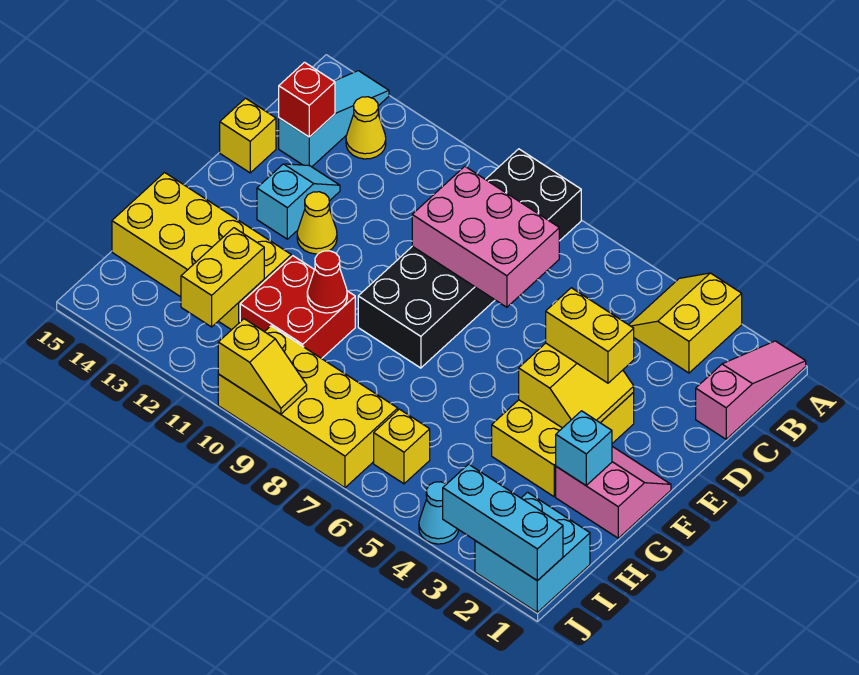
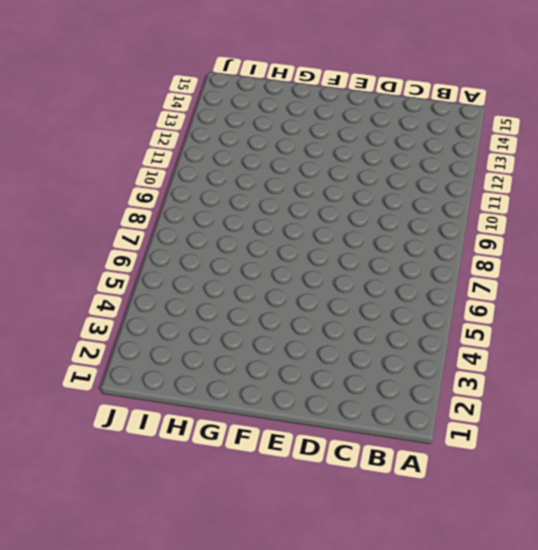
none -> pink 1x3 slope [696,341,806,439]
none -> yellow 2x2 slope [629,273,742,373]
none -> black 2x6 brick [358,149,581,368]

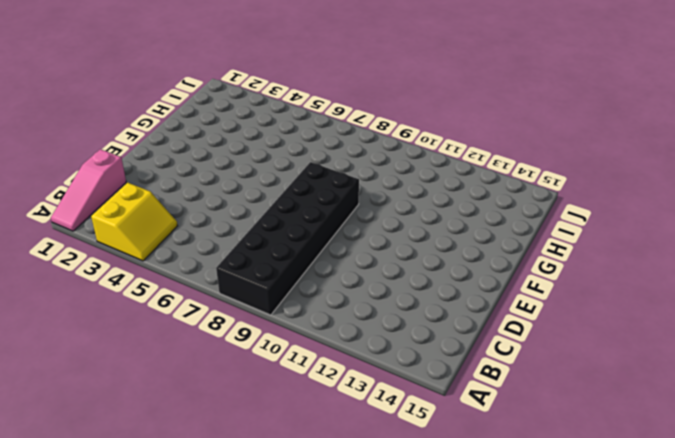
none -> cyan 1x3 slope [279,71,389,167]
none -> yellow 1x1 cone [346,97,386,159]
none -> cyan 1x2 slope [257,164,340,239]

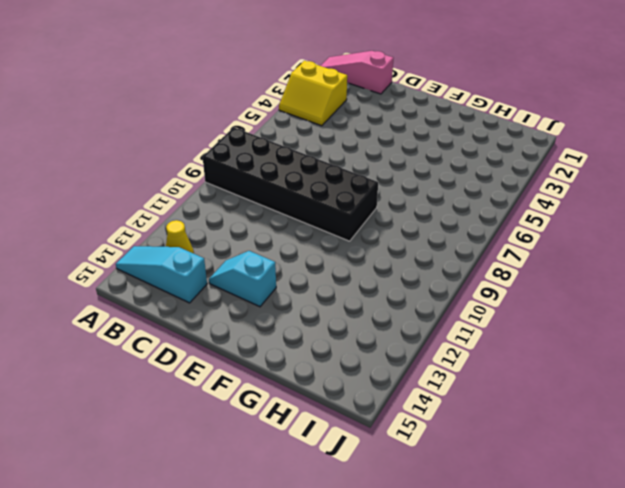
none -> yellow 1x1 brick [220,98,276,173]
none -> yellow 2x3 brick [492,393,634,497]
none -> yellow 1x1 cone [297,192,337,254]

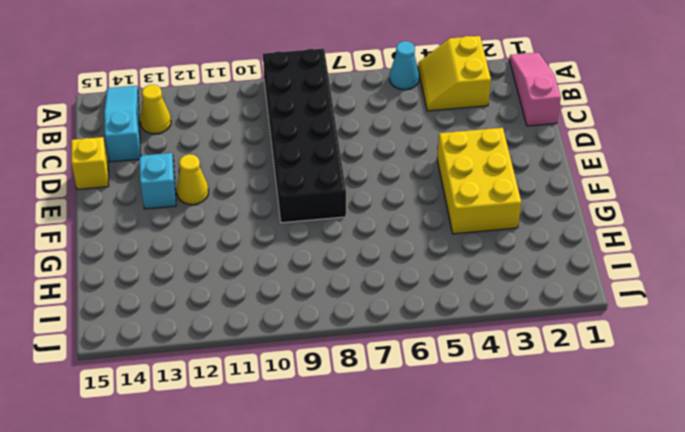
cyan 1x1 cone [390,41,419,90] -> cyan 1x1 cone moved to [419,482,458,544]
none -> pink 2x2 slope [556,446,671,538]
none -> red 2x2 brick [240,256,355,359]
none -> yellow 2x4 brick [112,173,291,330]

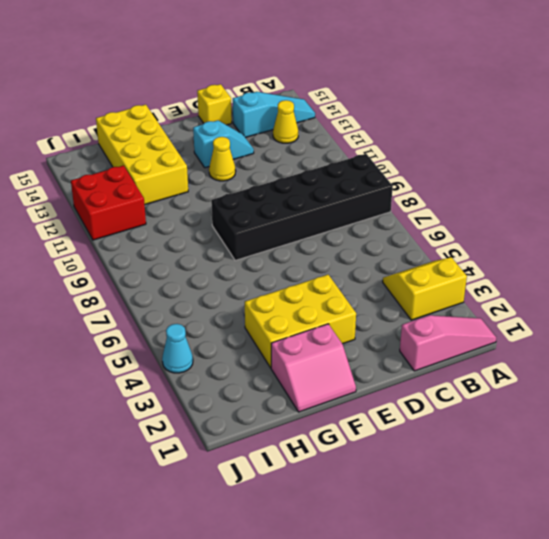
pink 2x2 slope [271,324,356,412] -> pink 2x2 slope turned to [556,446,671,538]
red 2x2 brick [71,166,146,240] -> red 2x2 brick moved to [240,256,355,359]
none -> cyan 2x2 brick [475,492,590,612]
none -> yellow 1x1 brick [374,409,430,484]
none -> yellow 2x4 brick [218,326,398,488]

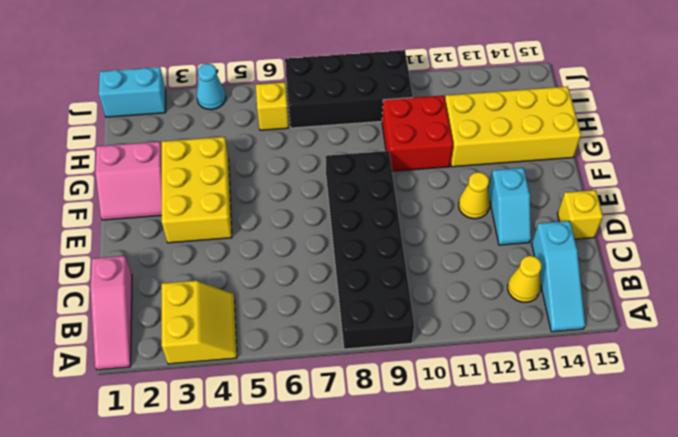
black 2x4 brick [285,50,413,128] -> yellow 2x4 brick [218,326,398,488]
cyan 1x2 brick [99,67,166,117] -> cyan 2x2 brick [475,492,590,612]
none -> pink 2x3 brick [412,166,559,307]
none -> red 1x1 brick [279,62,335,137]
none -> yellow 2x2 slope [519,343,634,428]

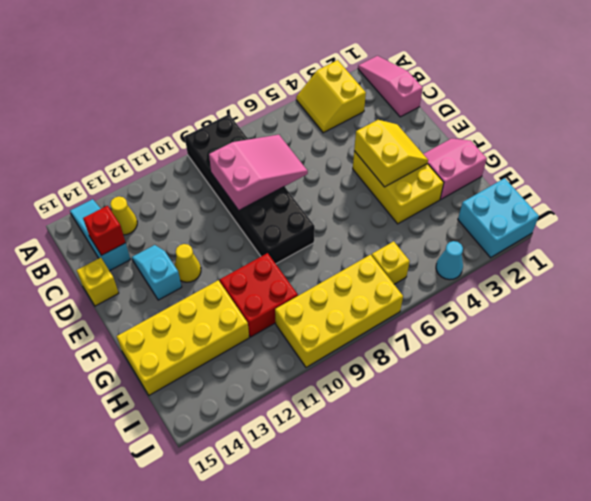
pink 2x3 slope [209,135,308,210] -> pink 2x3 brick [412,166,559,307]
none -> cyan 1x1 brick [556,411,612,485]
none -> red 1x1 cone [307,251,347,313]
none -> yellow 1x2 brick [181,228,264,327]

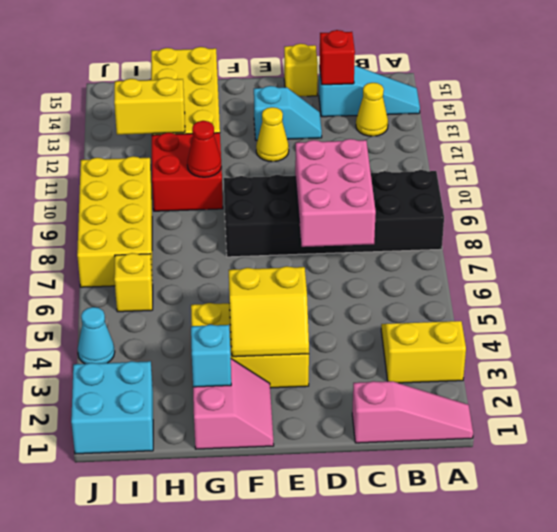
none -> cyan 1x3 brick [443,464,563,581]
none -> yellow 1x2 slope [218,319,307,414]
none -> yellow 1x2 brick [546,288,634,383]

